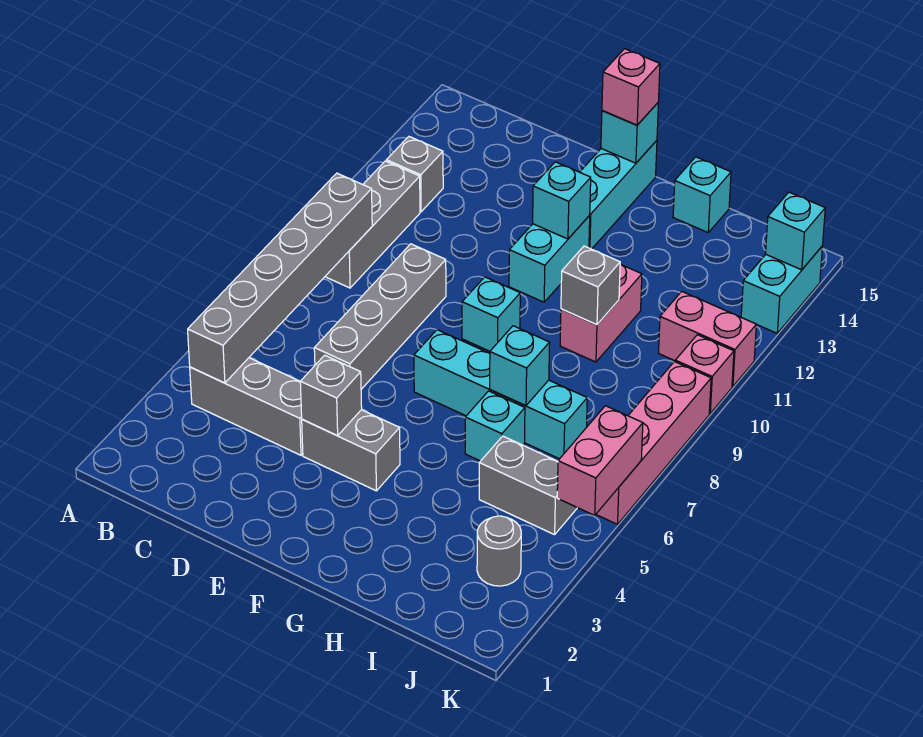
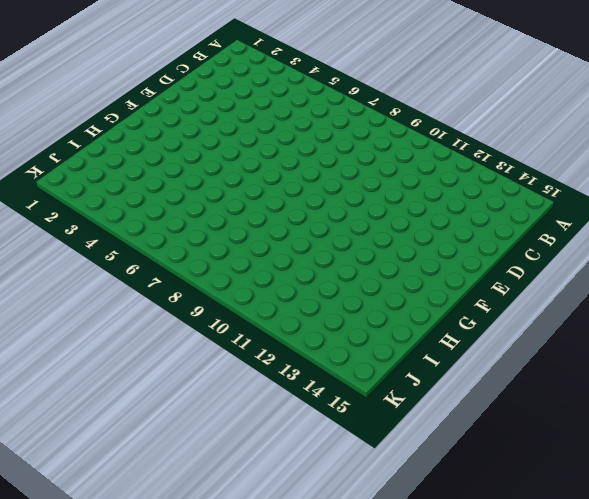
none -> grey 1x3 brick [190,358,303,455]
none -> grey 1x3 brick [325,161,420,288]
none -> grey 1x1 brick [386,137,443,212]

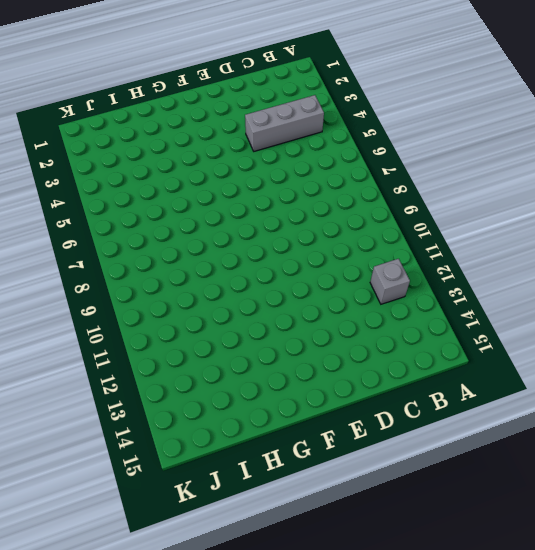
none -> grey 1x3 brick [325,161,420,288]
none -> grey 1x4 brick [314,244,446,389]
none -> grey 1x2 brick [302,410,400,491]

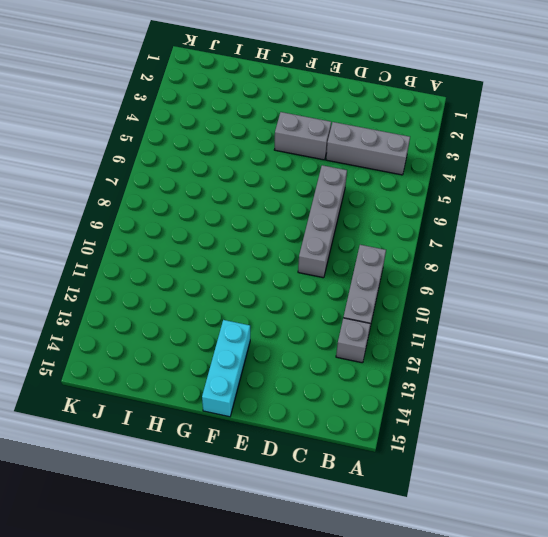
none -> cyan 1x4 brick [414,330,587,459]
none -> cyan 1x1 brick [462,277,520,351]
none -> cyan 1x2 brick [509,215,590,302]

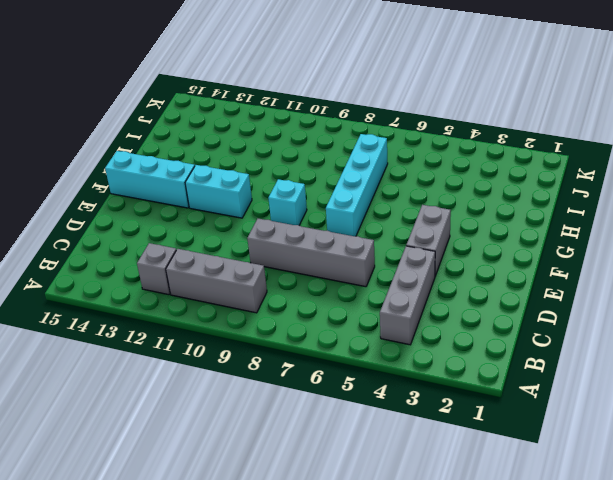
none -> cyan 1x1 brick [465,391,525,461]
none -> pink 1x2 brick [560,264,642,362]
none -> cyan 1x1 brick [673,157,731,232]

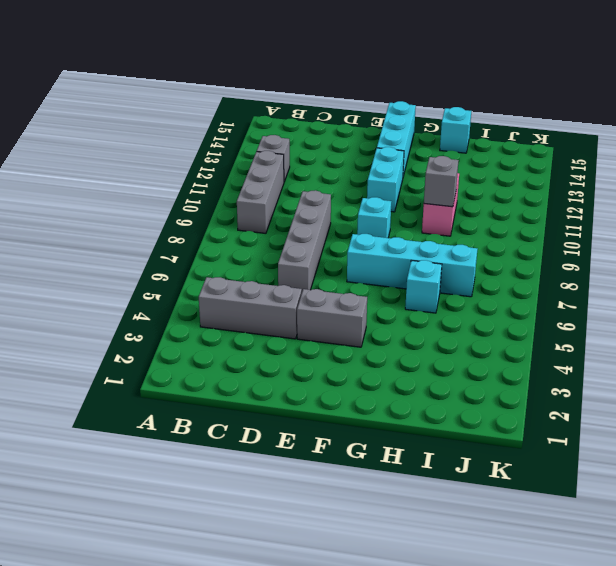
none -> grey 1x2 brick [479,436,577,535]
none -> grey 1x1 round brick [477,516,521,586]
none -> pink 1x2 brick [659,292,756,387]

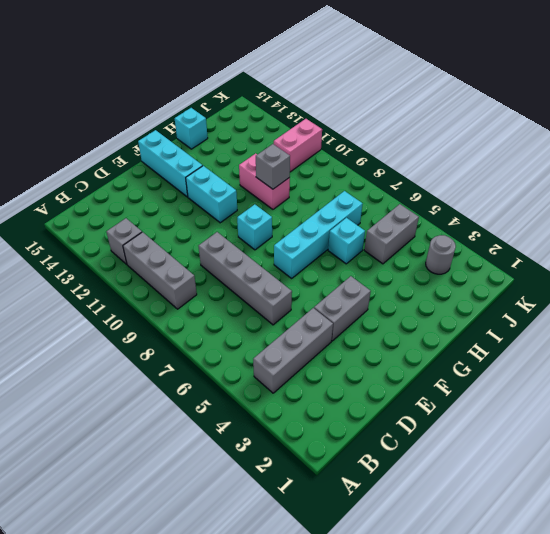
none -> pink 1x4 brick [596,362,711,524]
none -> pink 1x1 brick [675,335,734,413]
none -> cyan 1x2 brick [741,246,823,333]

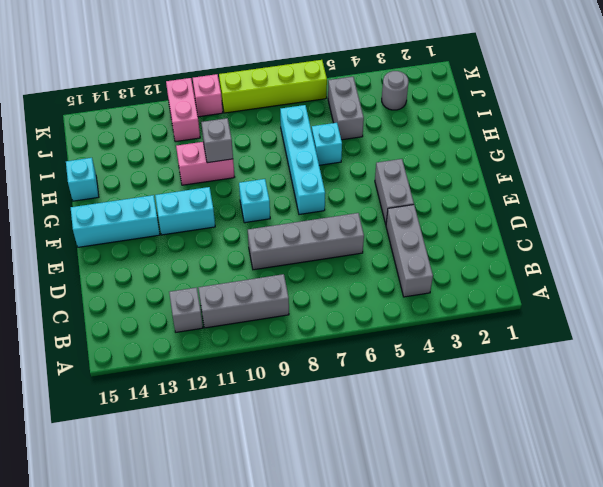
lime 1x4 brick [219,60,327,113] -> pink 1x4 brick [596,362,711,524]
none -> cyan 1x2 brick [741,246,823,333]
none -> grey 1x6 brick [188,173,372,383]
none -> grey 1x1 brick [300,355,362,436]

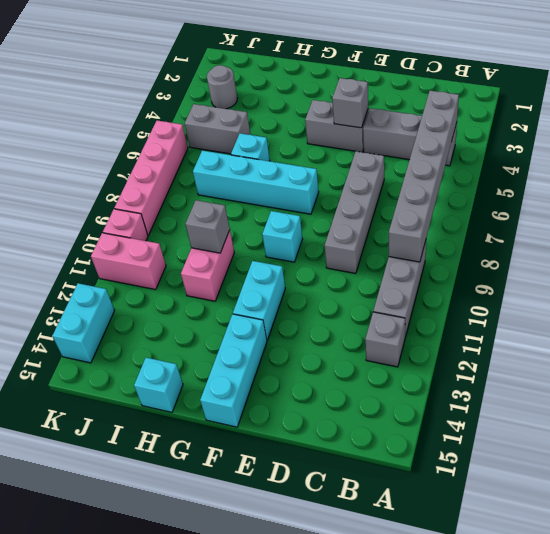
none -> cyan 1x1 brick [533,162,591,239]
none -> cyan 1x1 brick [601,103,658,163]
none -> cyan 1x1 brick [490,326,550,406]

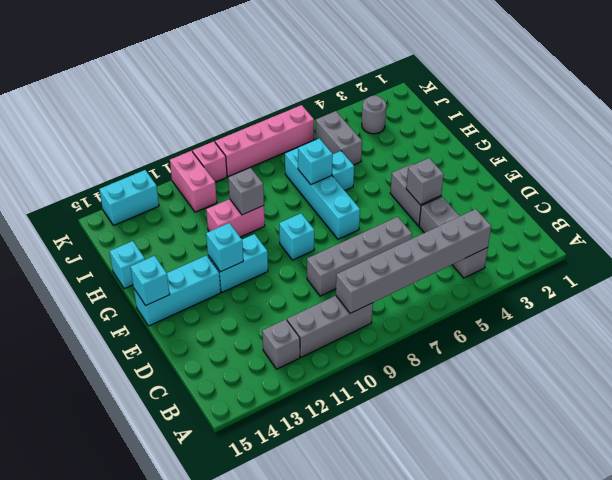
none -> pink 1x2 brick [557,406,643,515]
none -> cyan 1x1 brick [766,192,825,270]
none -> pink 1x1 brick [602,49,660,125]

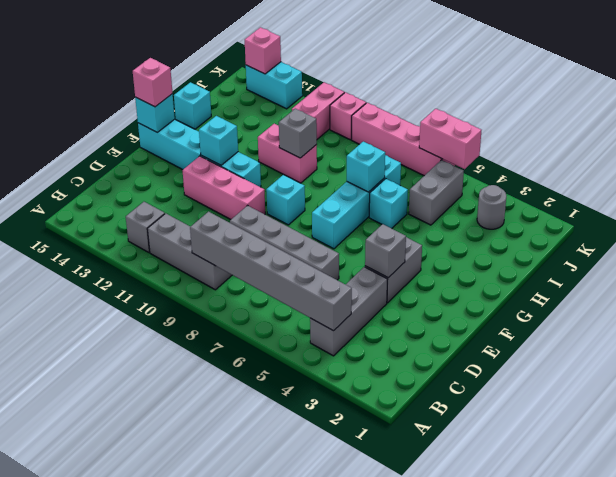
pink 1x3 brick [182,156,265,219] -> none
pink 1x1 brick [245,27,281,74] -> cyan 1x1 brick [766,192,825,270]

